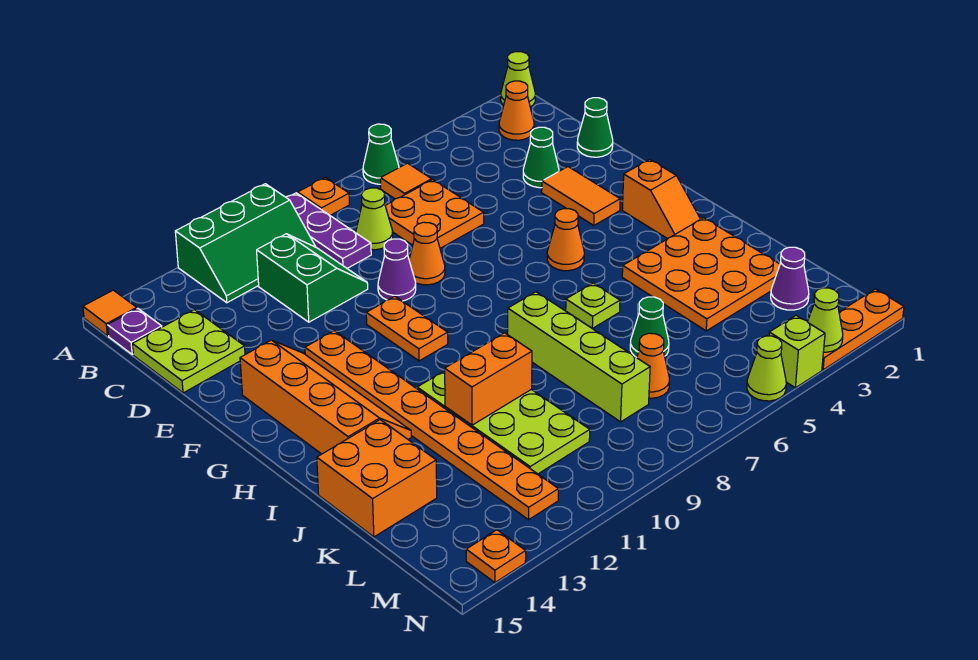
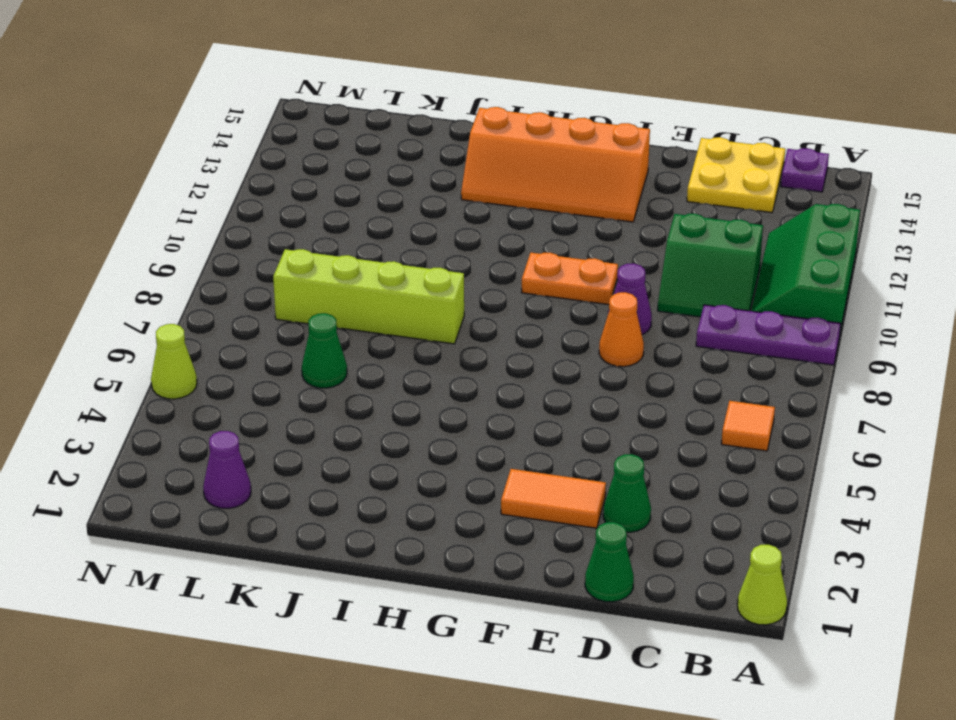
yellow 2x2 plate [687,137,785,212] -> lime 2x2 plate [132,310,245,393]
none -> green 1x1 cone [363,124,399,184]
none -> orange 1x1 plate [298,177,350,215]
none -> orange 1x1 tile [83,290,137,336]
none -> orange 1x1 cone [499,81,534,140]

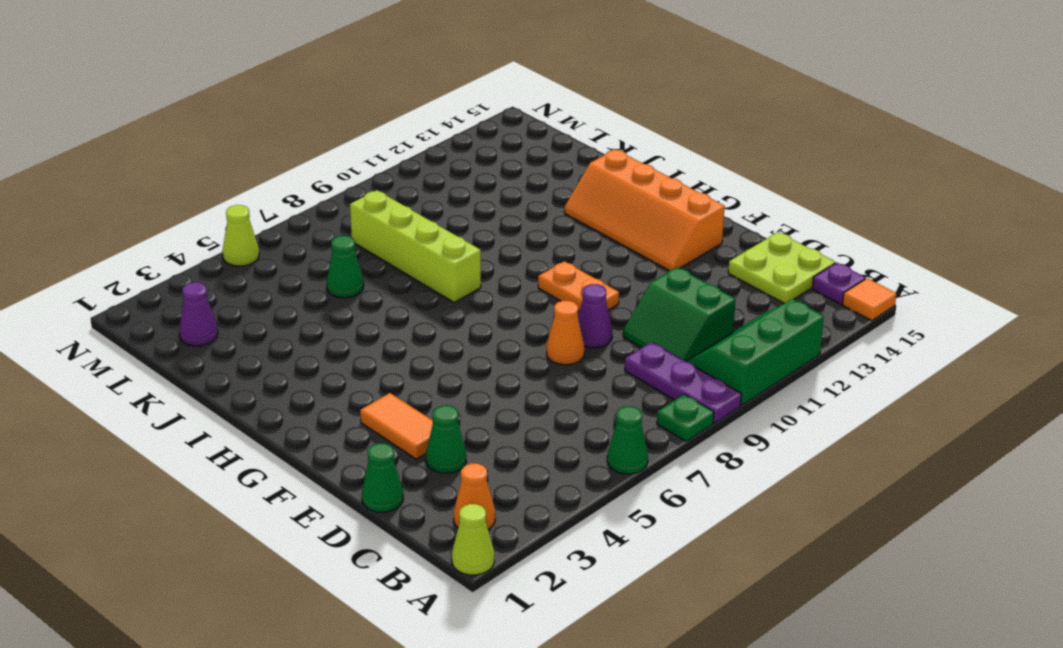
green 1x1 plate [657,394,714,441] -> orange 1x1 plate [298,177,350,215]
none -> orange 1x1 tile [380,163,432,199]
none -> orange 2x2 plate [385,180,484,248]
none -> lime 1x1 cone [356,188,393,250]
none -> orange 1x8 plate [305,331,558,520]

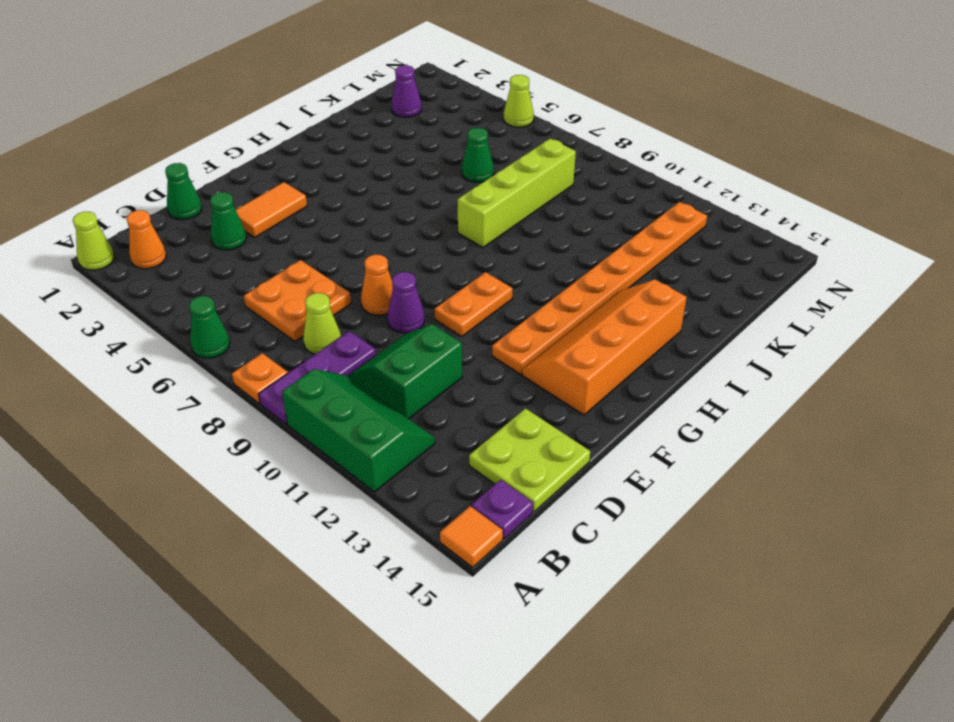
none -> orange 1x1 tile [380,163,432,199]
none -> orange 1x2 slope [622,159,700,239]
none -> orange 1x1 cone [547,209,584,271]
none -> orange 3x3 plate [622,218,780,331]

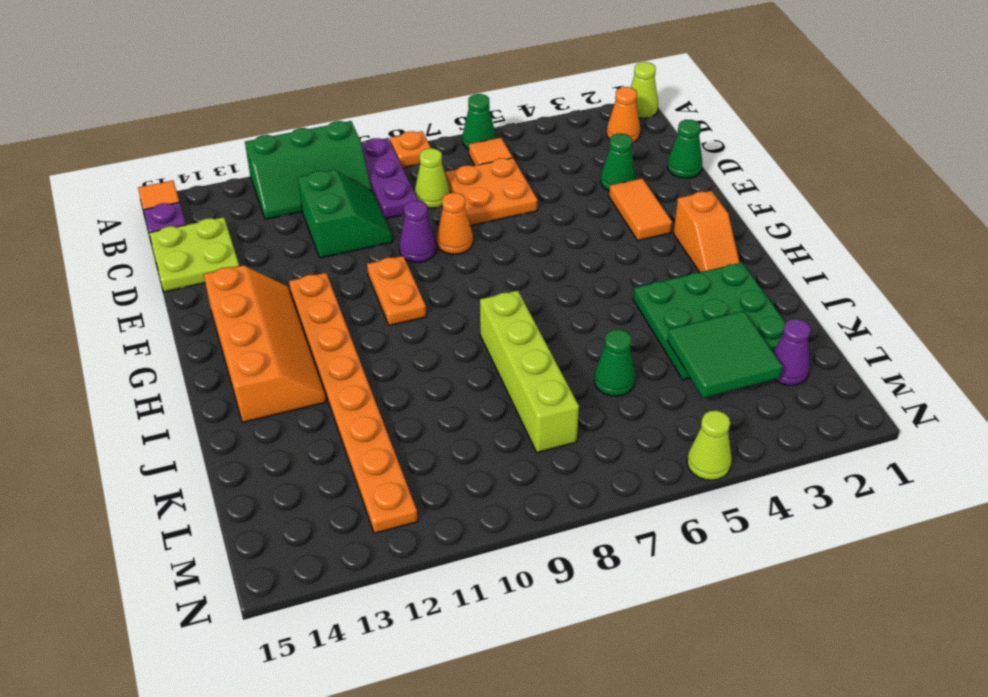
green 3x3 plate [633,263,786,380] -> orange 3x3 plate [622,218,780,331]
green 2x2 tile [668,311,783,398] -> none
none -> orange 1x1 cone [547,209,584,271]
none -> lime 1x1 plate [566,283,620,329]
none -> lime 2x4 plate [417,371,590,474]
none -> orange 2x2 brick [317,420,437,537]

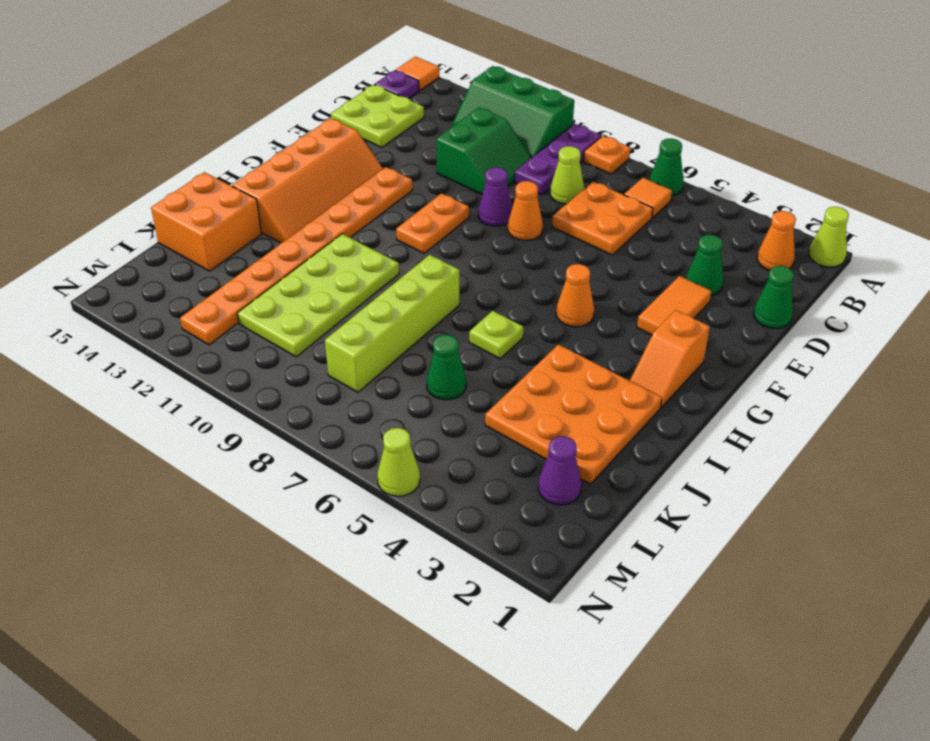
none -> orange 1x1 cone [637,333,669,398]
none -> orange 1x3 plate [822,289,904,370]
none -> lime 1x1 brick [769,315,825,388]
none -> orange 1x1 plate [466,530,526,583]

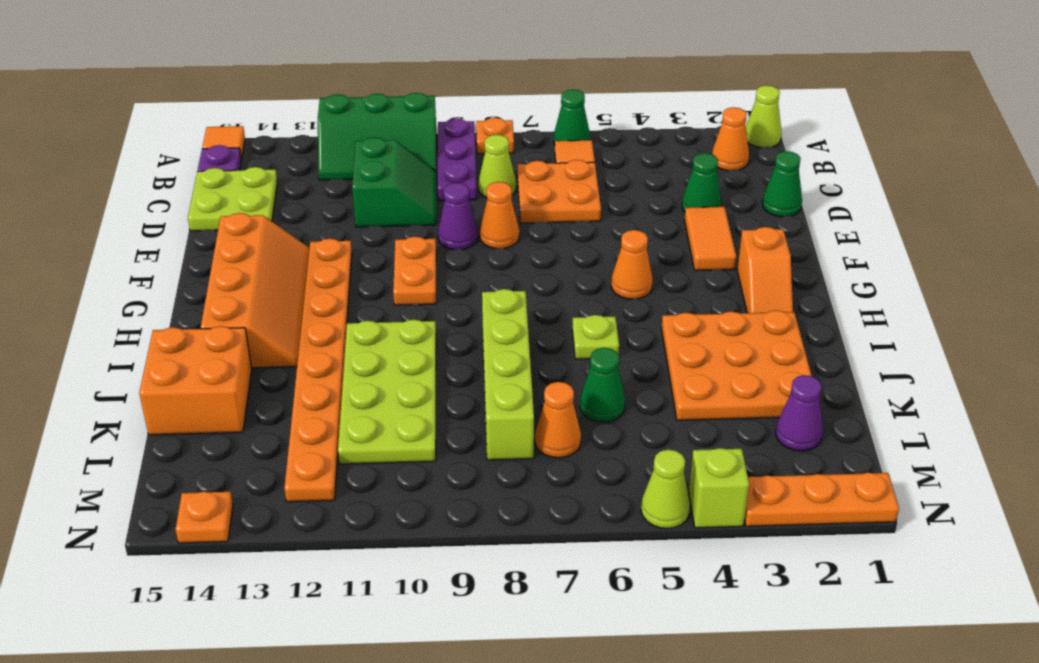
none -> orange 1x2 brick [445,333,532,425]
none -> lime 1x1 cone [808,288,843,352]

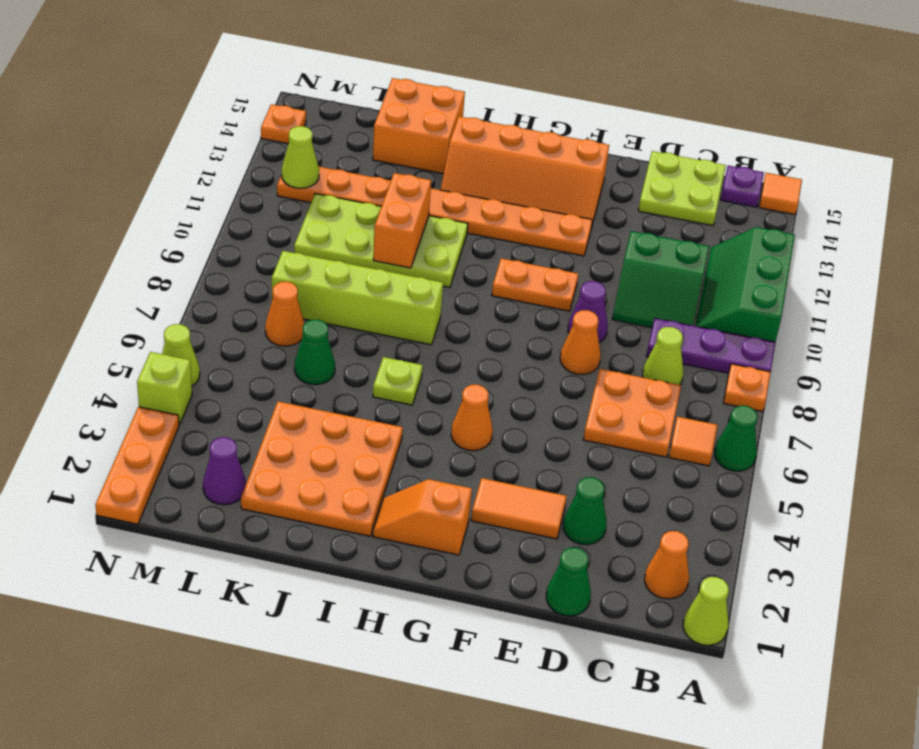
lime 1x1 cone [282,126,319,188] -> lime 1x1 cone moved to [808,288,843,352]

